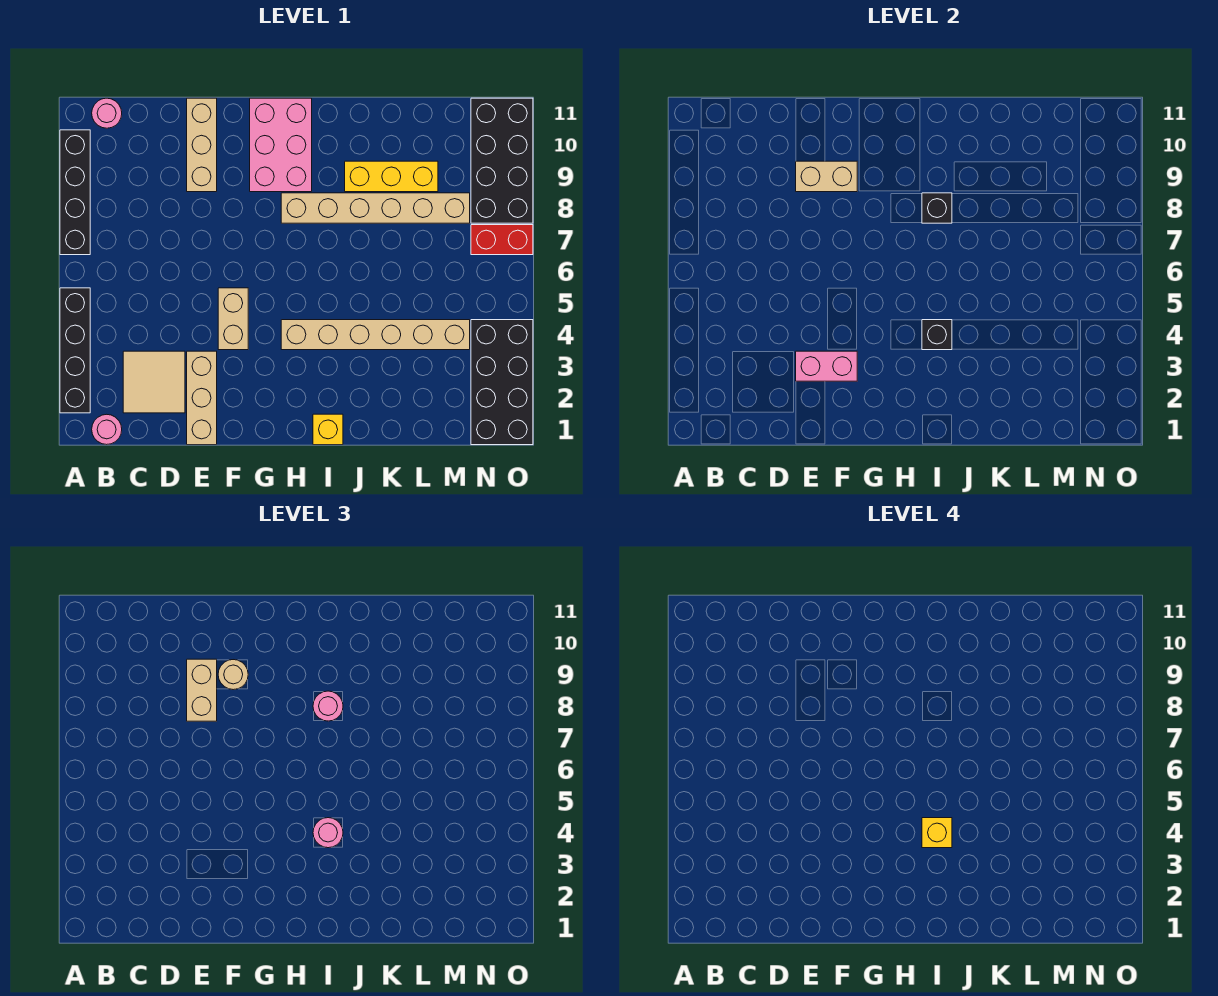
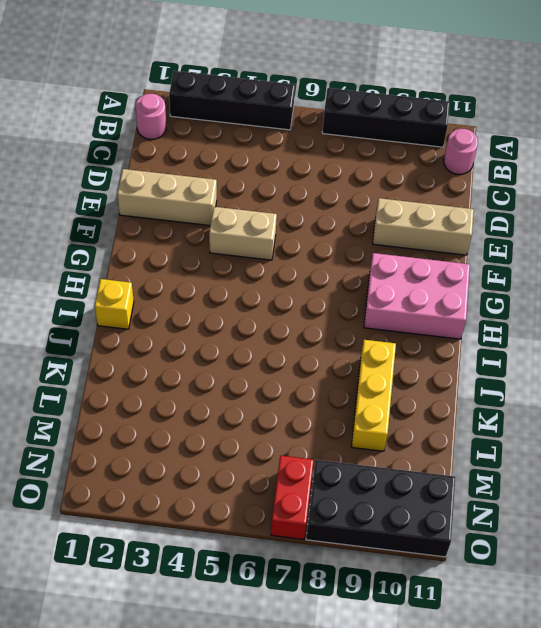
none -> tan 2x2 tile [123,351,185,413]
none -> tan 1x6 brick [281,320,470,350]
none -> tan 1x6 brick [281,193,470,223]

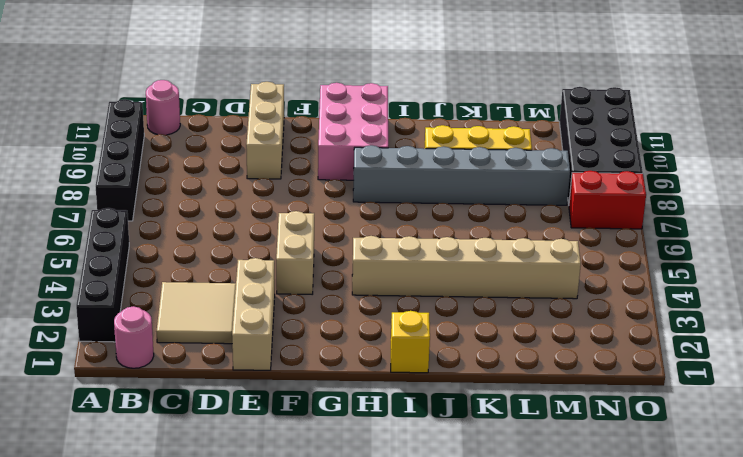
grey 1x6 brick [353,145,570,205] -> tan 1x6 brick [281,193,470,223]
none -> black 2x4 brick [471,320,533,445]
none -> pink 1x2 brick [796,351,857,381]
none -> tan 1x2 brick [796,161,857,192]

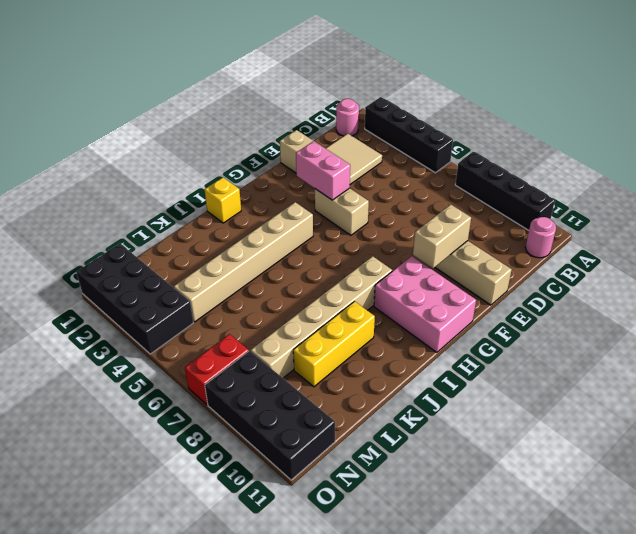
pink 1x2 brick [296,141,350,200] -> pink 1x2 brick turned to [796,351,857,381]
none -> black 1x1 brick [922,320,952,350]
none -> black 1x1 brick [922,193,952,223]
none -> tan 1x2 brick [187,659,217,721]

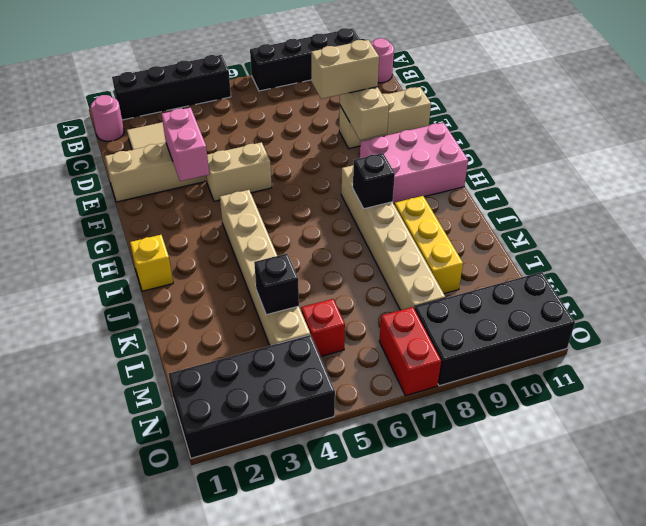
black 1x1 brick [254,254,299,315] -> black 1x1 brick moved to [922,320,952,350]
red 1x1 brick [301,299,345,357] -> none
none -> tan 1x1 round brick [218,660,248,690]
none -> pink 1x1 round brick [313,818,343,848]
none -> pink 1x1 round brick [313,691,343,721]

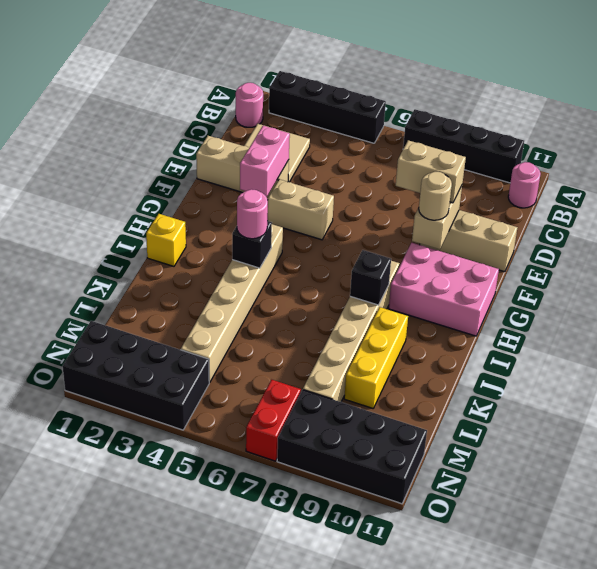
none -> pink 1x1 round brick [313,691,343,721]
none -> yellow 1x1 brick [922,818,952,848]

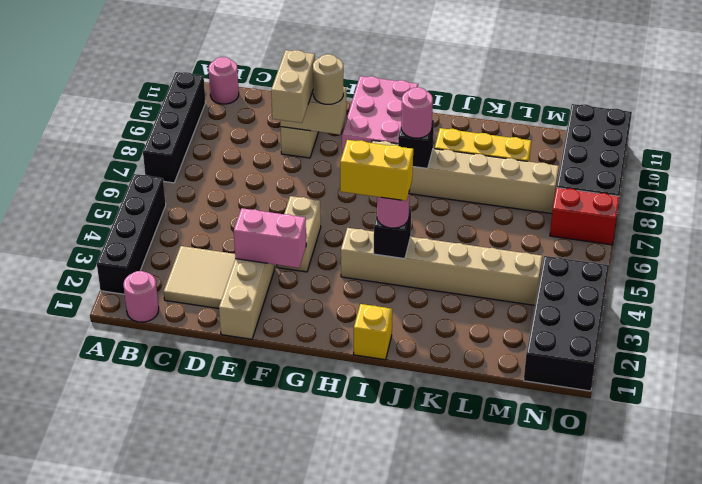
yellow 1x2 brick [340,140,413,201] -> yellow 1x1 brick [922,818,952,848]

